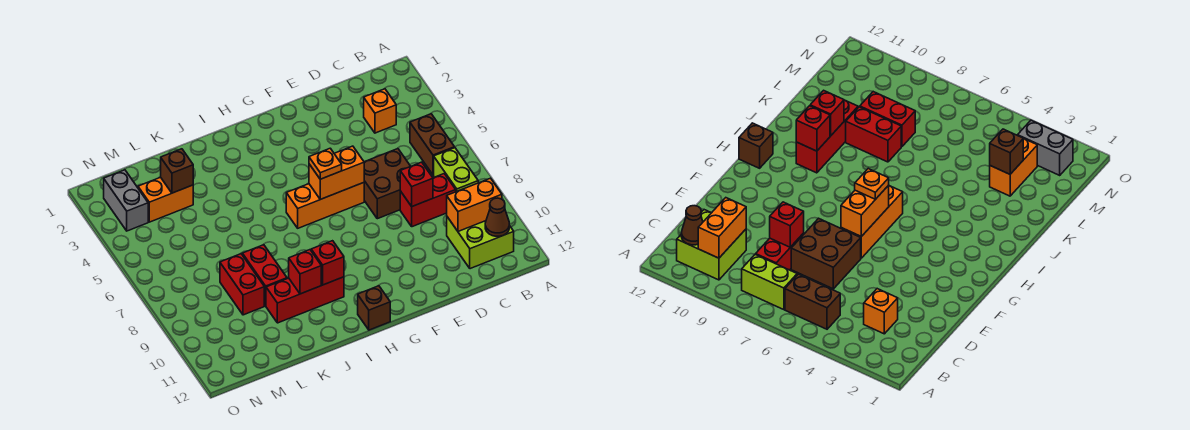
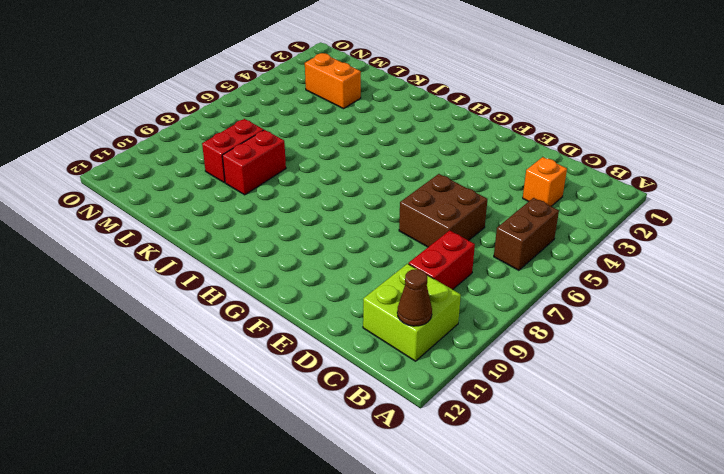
red 1x2 brick [409,230,475,290] -> red 1x2 brick turned to [400,174,456,227]
none -> lime 1x2 brick [434,148,478,192]
none -> orange 1x3 brick [286,183,364,228]
none -> brown 1x1 brick [358,286,390,330]

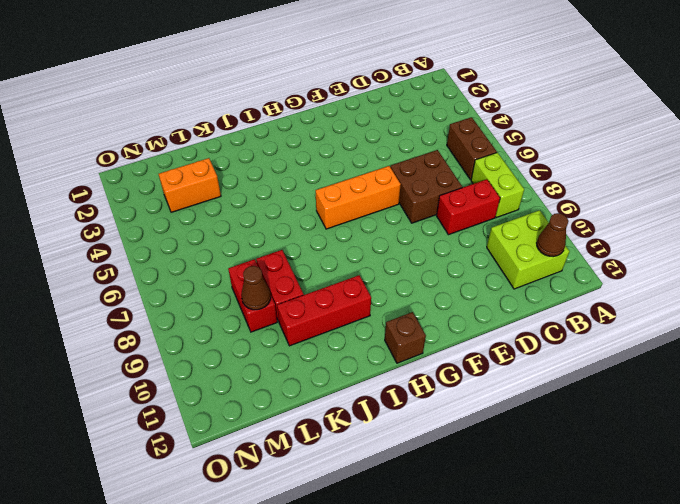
brown 1x1 cone [241,266,271,310] -> none
none -> orange 1x1 brick [364,89,396,133]
none -> grey 1x2 brick [104,170,148,231]
none -> orange 1x2 brick [447,178,502,231]

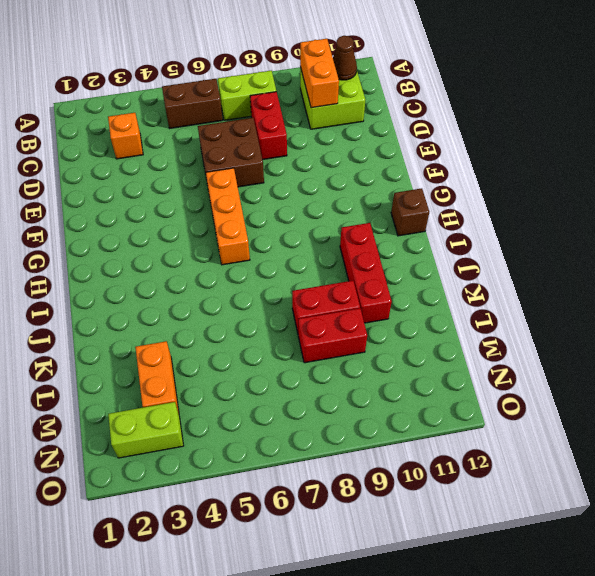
lime 1x2 brick [108,402,184,458] -> grey 1x2 brick [104,170,148,231]
none -> red 1x1 brick [400,162,433,206]
none -> orange 1x2 brick [309,146,364,199]
none -> red 1x1 brick [311,241,344,285]

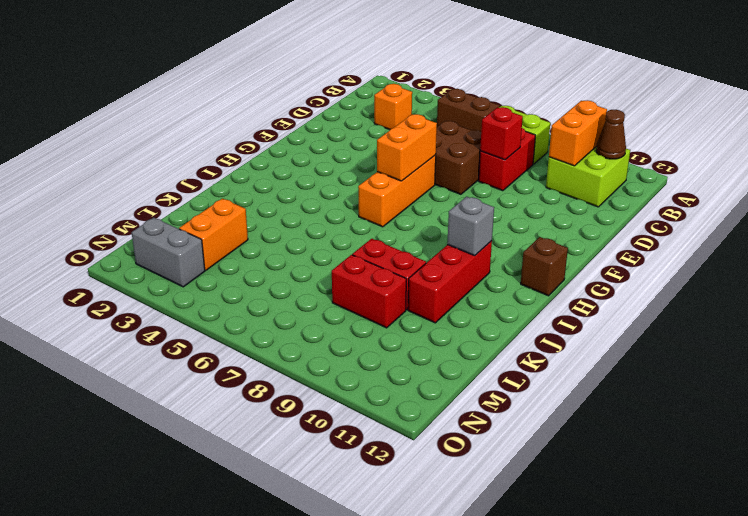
grey 1x1 brick [447,197,494,256] -> red 1x1 brick [311,241,344,285]
none -> red 1x1 brick [289,250,321,294]
none -> brown 1x1 brick [161,149,193,193]
none -> orange 1x1 plate [309,148,342,179]

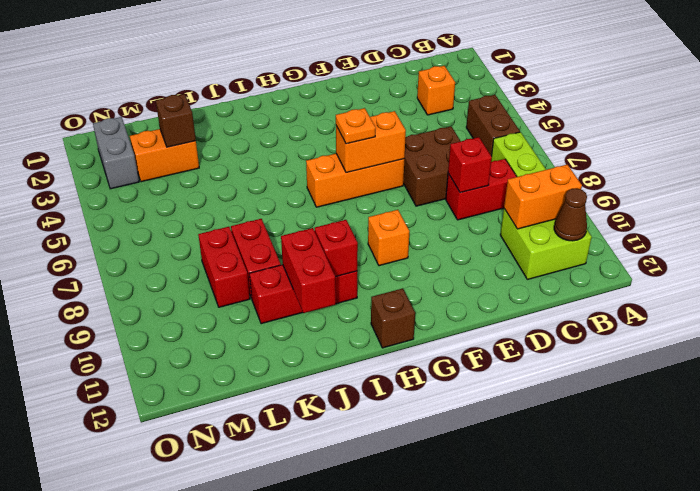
orange 1x1 brick [368,210,410,266] -> none
red 1x2 brick [281,228,336,313] -> red 1x1 brick [289,250,321,294]

